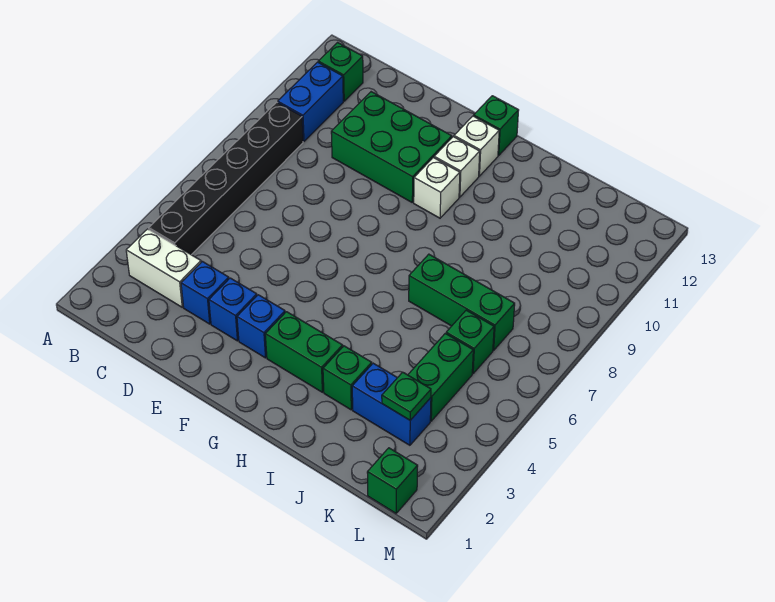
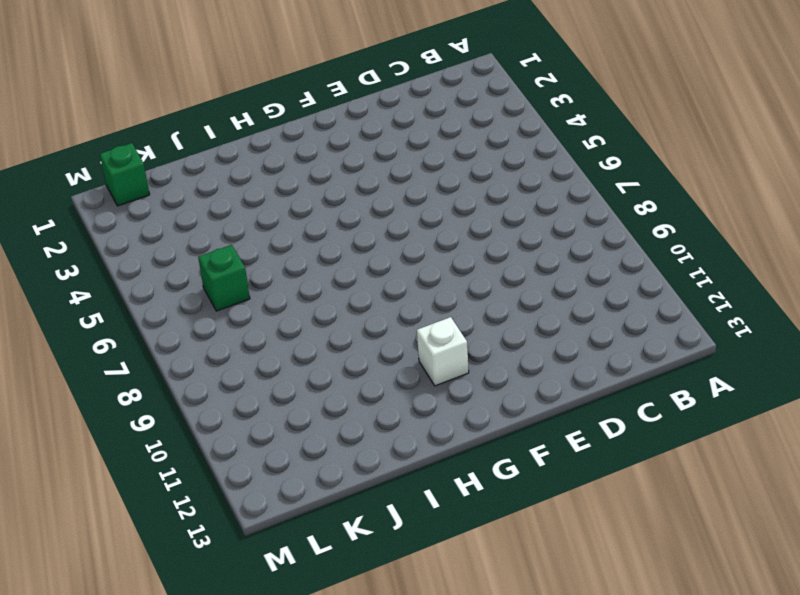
none -> white 1x2 brick [126,229,201,307]
none -> black 1x6 brick [149,102,303,255]
none -> blue 1x2 brick [278,62,343,141]

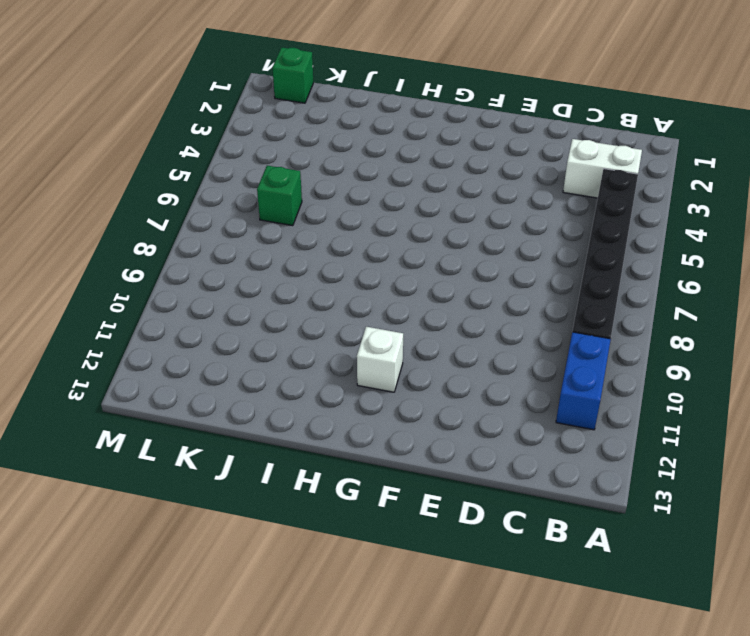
none -> green 1x1 brick [318,43,363,101]
none -> blue 1x1 brick [181,261,229,324]
none -> green 2x3 brick [331,92,452,202]

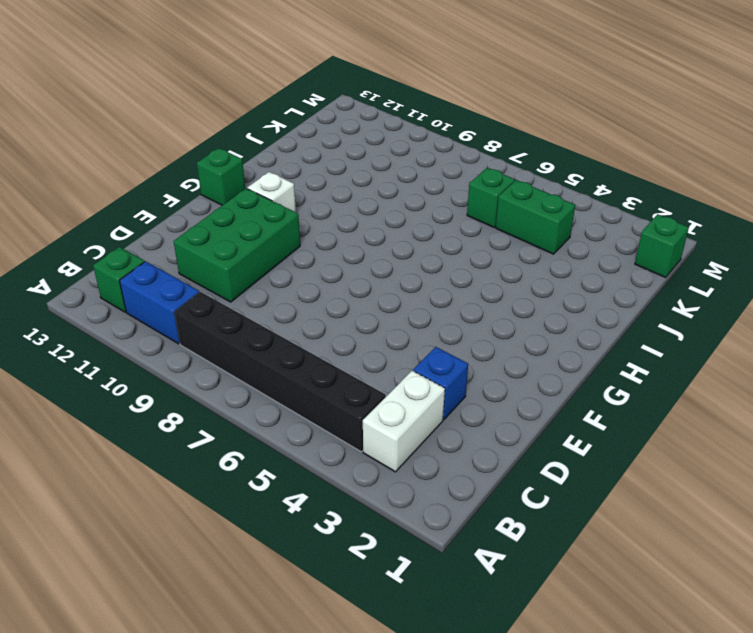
none -> blue 1x1 brick [209,278,257,341]
none -> blue 1x1 brick [237,295,285,358]
none -> green 1x2 brick [265,312,343,392]

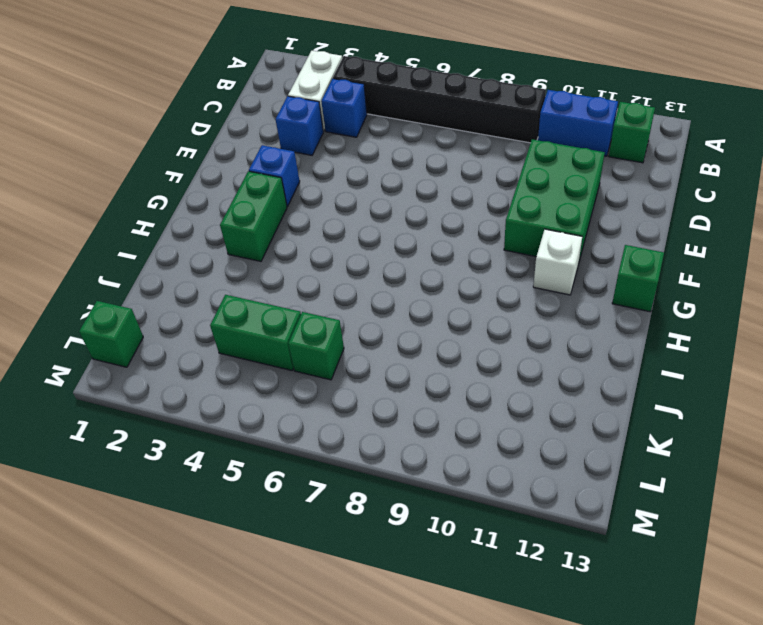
blue 1x1 brick [321,79,367,137] -> blue 1x1 brick moved to [209,278,257,341]
none -> white 1x1 brick [414,157,460,218]
none -> white 1x1 brick [454,116,499,176]
none -> green 1x1 brick [323,346,372,410]

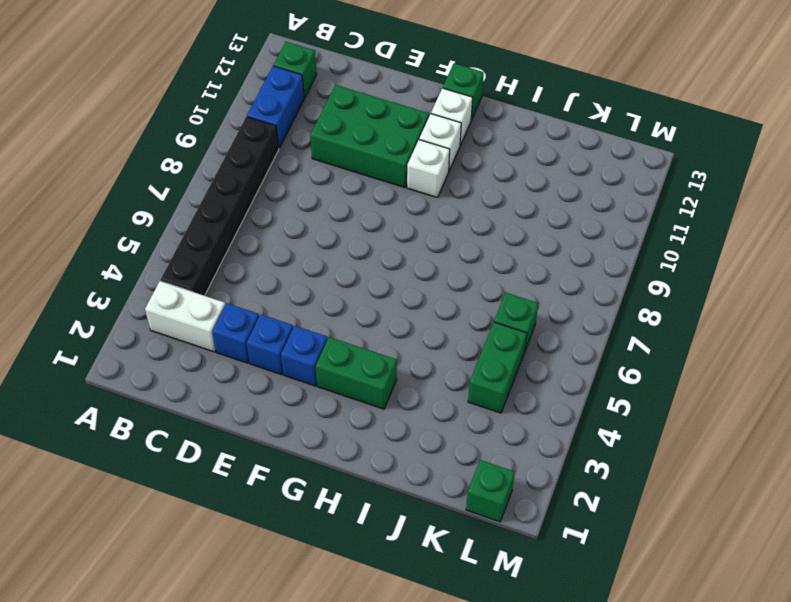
none -> green 1x1 brick [323,346,372,410]
none -> green 1x3 brick [409,254,515,350]
none -> blue 1x2 brick [352,363,431,445]

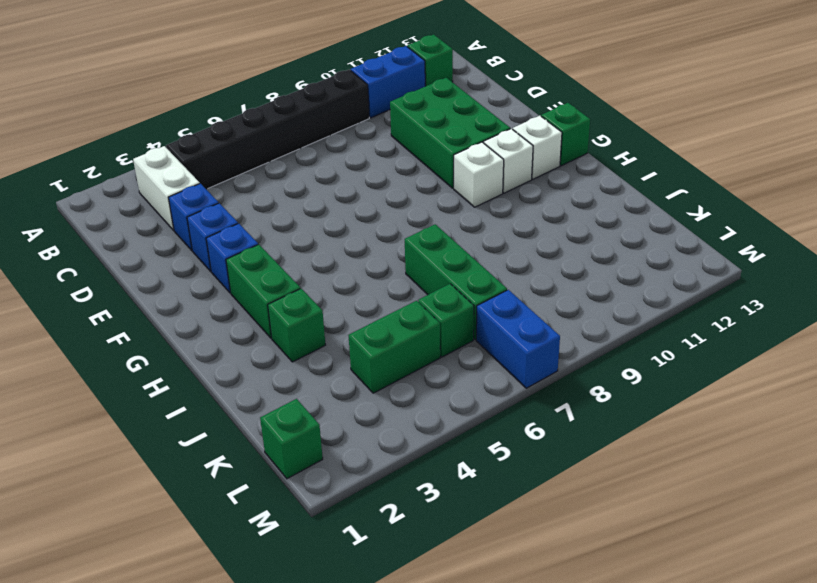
blue 1x2 brick [476,290,560,388] -> blue 1x2 brick moved to [352,363,431,445]
none -> green 1x1 plate [382,372,431,420]

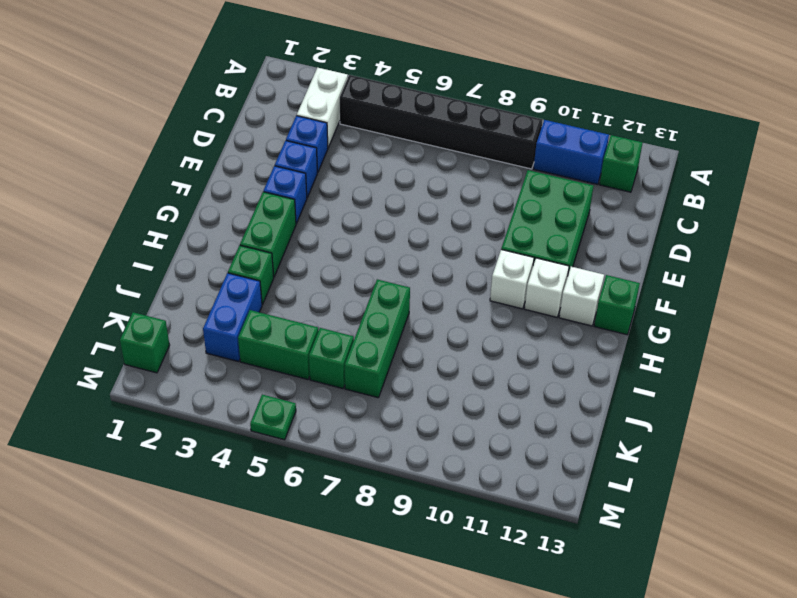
green 1x1 plate [250,395,296,440] -> green 1x1 plate moved to [382,372,431,420]

